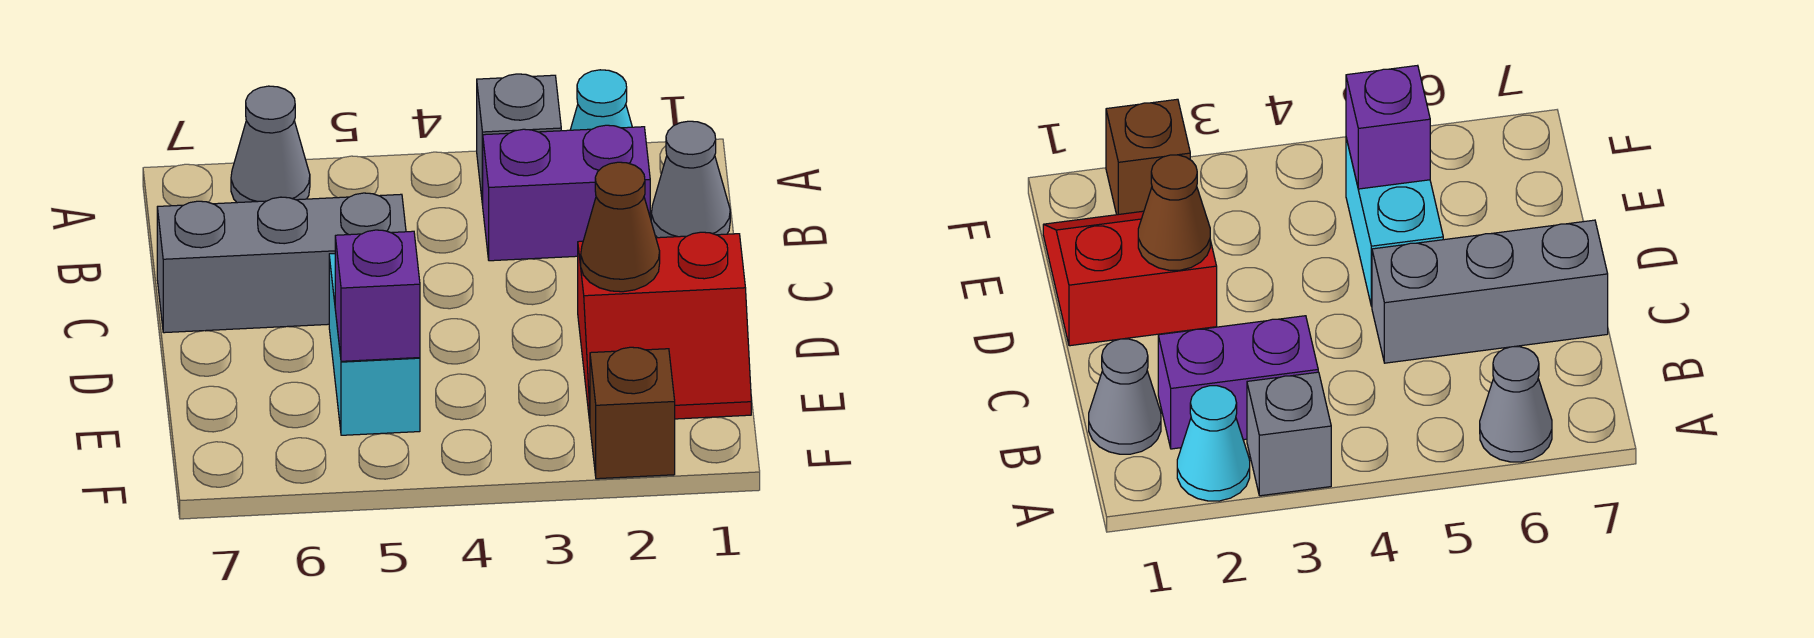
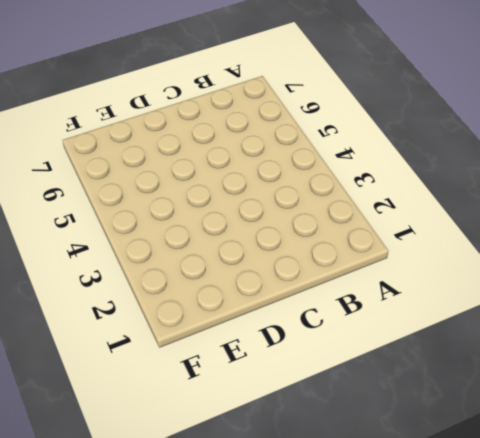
none -> cyan 1x1 cone [570,70,632,130]
none -> grey 1x1 brick [477,74,561,205]

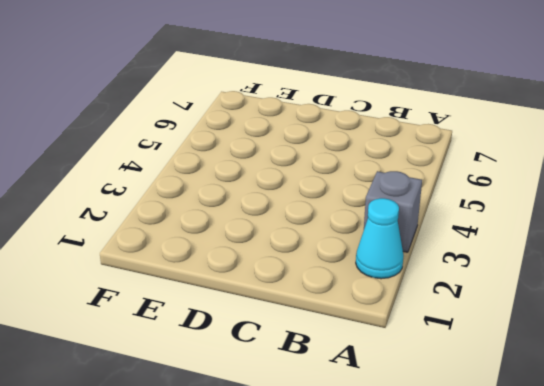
none -> grey 1x1 cone [231,86,310,203]
none -> grey 1x1 cone [651,121,730,238]

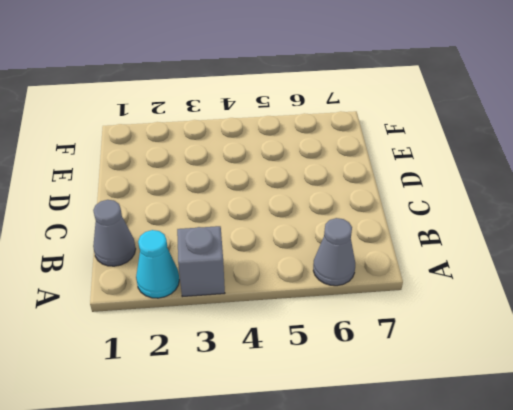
none -> purple 1x2 brick [483,125,650,261]
none -> grey 1x3 brick [157,193,406,333]

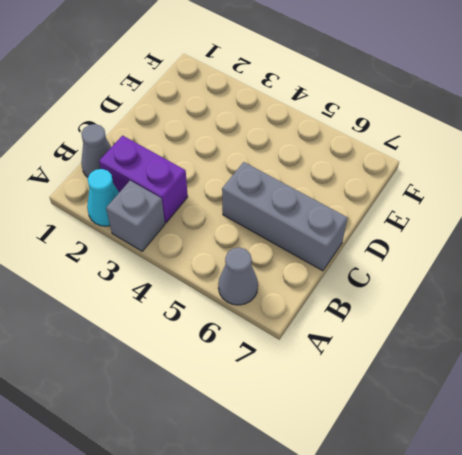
none -> red 2x2 slope [578,232,751,421]
none -> cyan 1x2 brick [329,254,420,435]

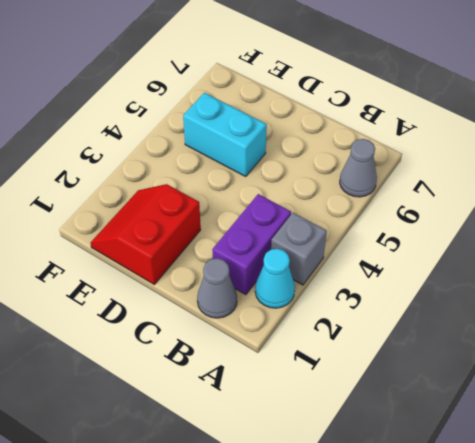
none -> grey 1x3 brick [157,193,406,333]
none -> brown 1x1 brick [590,347,675,479]

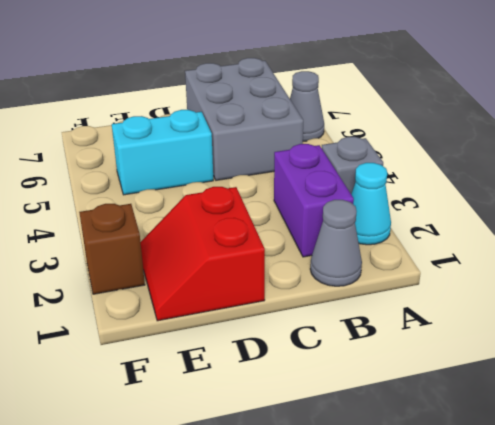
grey 2x3 brick [185,58,303,180] -> grey 1x3 brick [157,193,406,333]
none -> brown 1x1 cone [581,162,660,292]
none -> purple 1x1 brick [335,230,420,361]

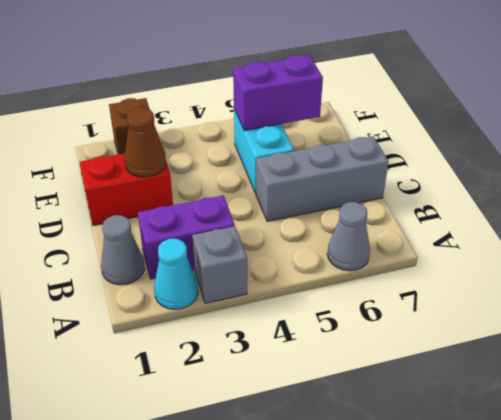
purple 1x2 brick [233,55,323,131] -> purple 1x1 brick [335,230,420,361]

